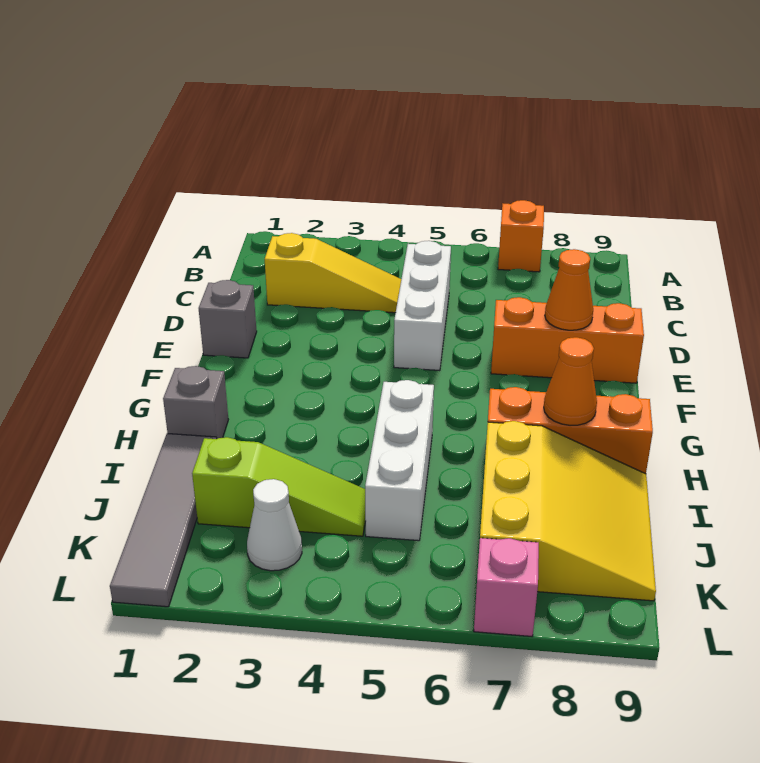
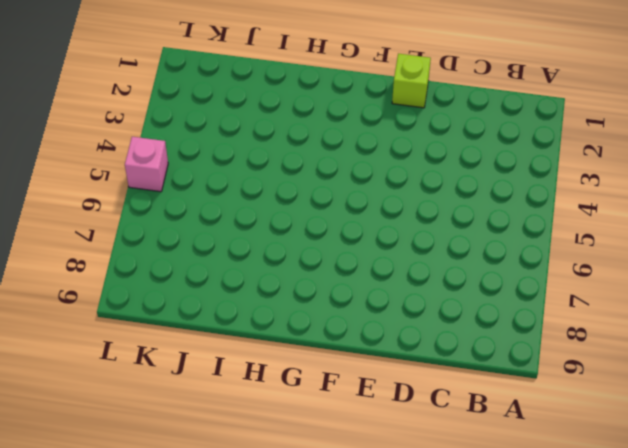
lime 1x1 brick [392,54,431,108] -> grey 1x1 brick [199,280,257,358]
pink 1x1 brick [125,137,168,192] -> pink 1x1 brick moved to [474,538,539,636]
none -> orange 1x1 brick [498,200,544,272]
none -> yellow 1x3 slope [265,233,401,313]
none -> white 1x3 brick [394,241,451,371]

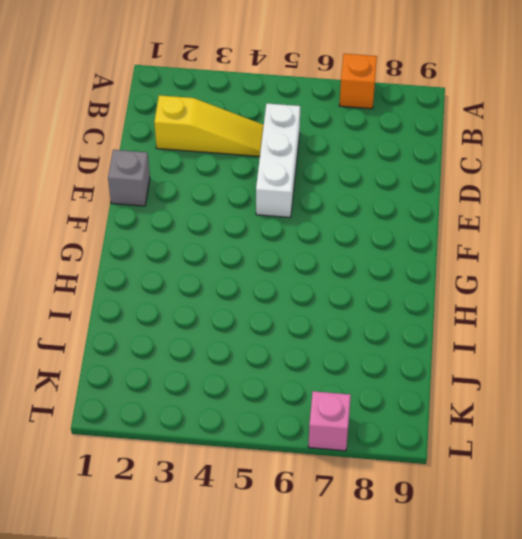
none -> orange 1x3 brick [491,297,644,383]
none -> grey 1x1 brick [163,366,228,438]
none -> white 1x3 brick [365,380,434,541]

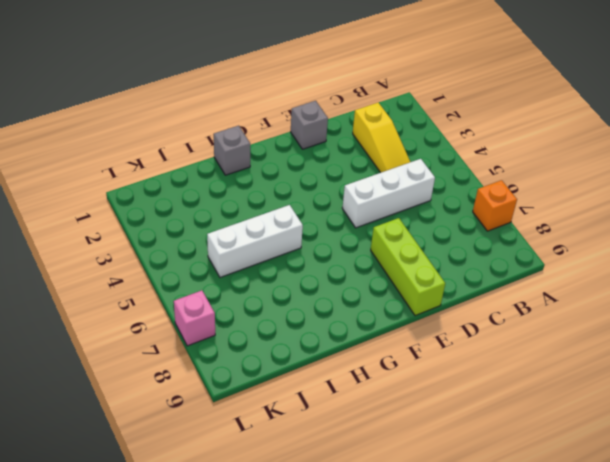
lime 1x3 brick [371,218,445,316] -> orange 1x3 brick [491,297,644,383]
none -> orange 1x3 brick [488,387,653,474]
none -> grey 1x4 tile [110,433,217,607]
none -> yellow 3x3 slope [480,421,656,601]

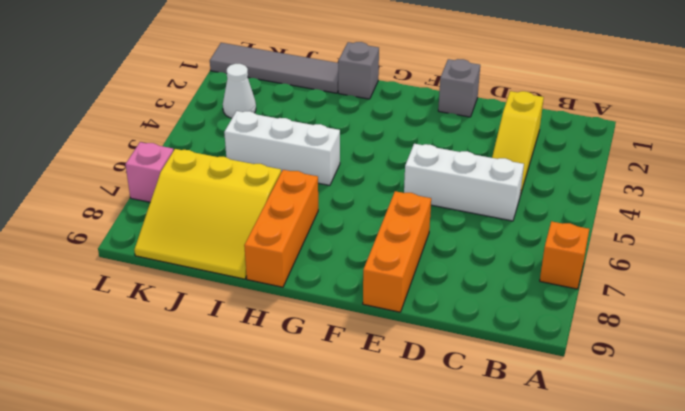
none -> lime 1x3 slope [192,437,366,536]
none -> orange 1x1 cone [545,249,593,330]
none -> orange 1x1 cone [544,337,597,425]

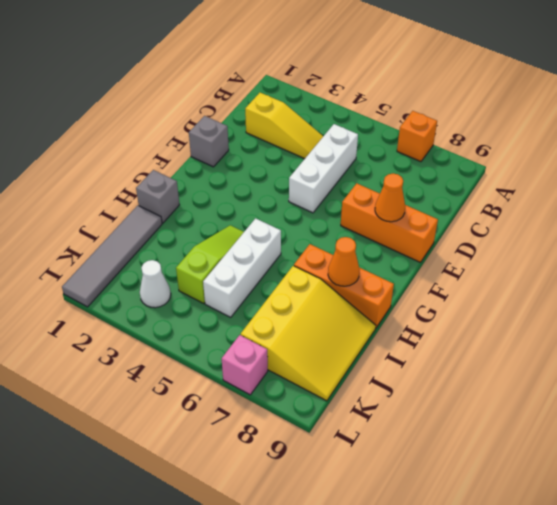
lime 1x3 slope [176,225,244,304] -> lime 1x3 slope turned to [192,437,366,536]

